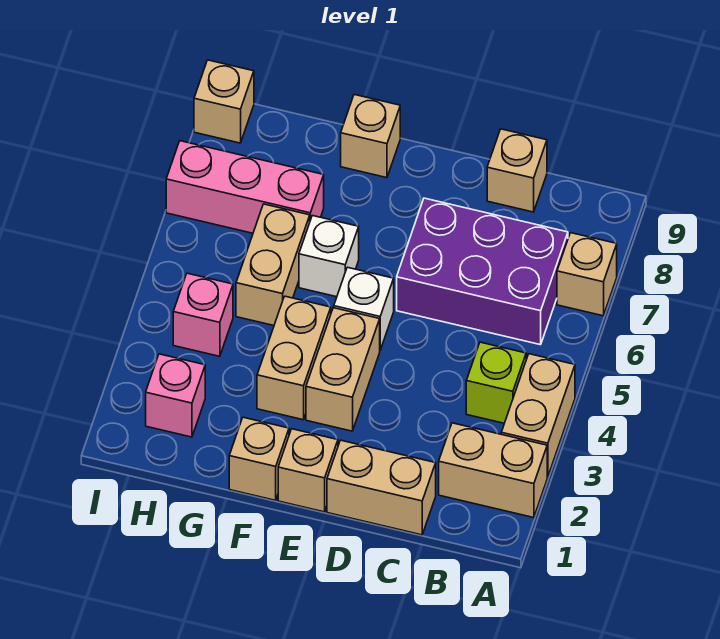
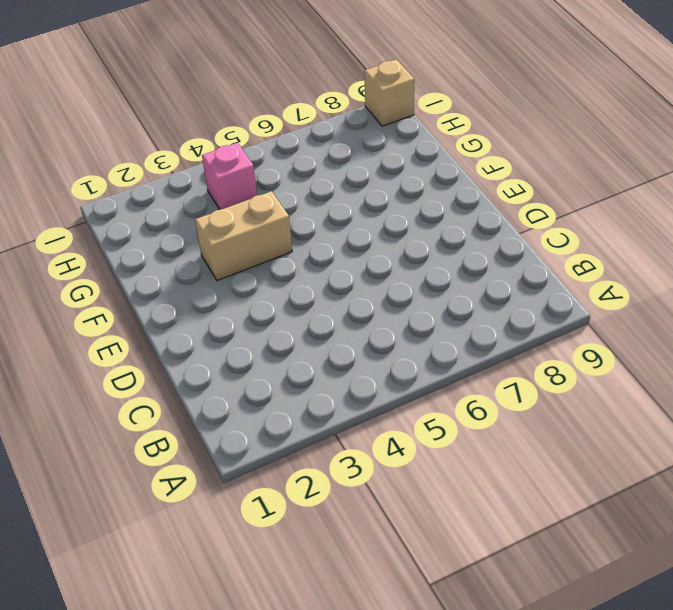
none -> tan 1x2 brick [439,423,547,518]
none -> tan 1x2 brick [501,354,575,477]
none -> tan 1x1 brick [557,233,617,316]

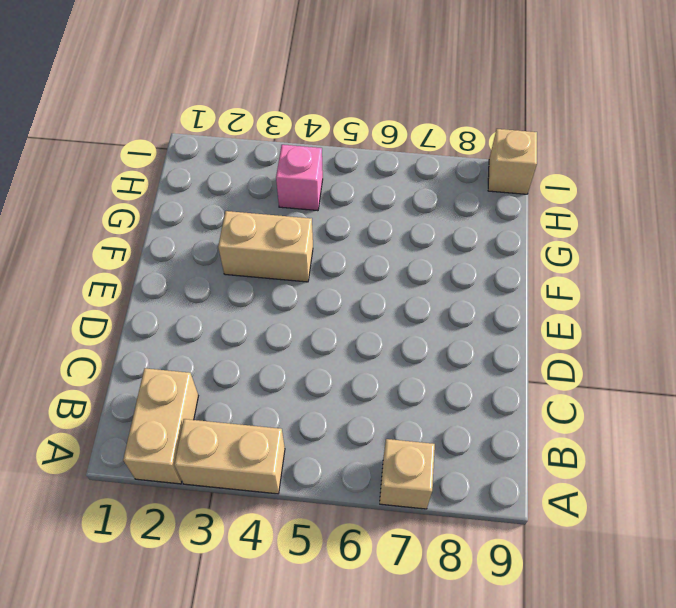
none -> lime 1x1 brick [466,342,526,423]
none -> purple 2x3 brick [397,198,568,345]
none -> tan 1x2 brick [327,440,436,535]

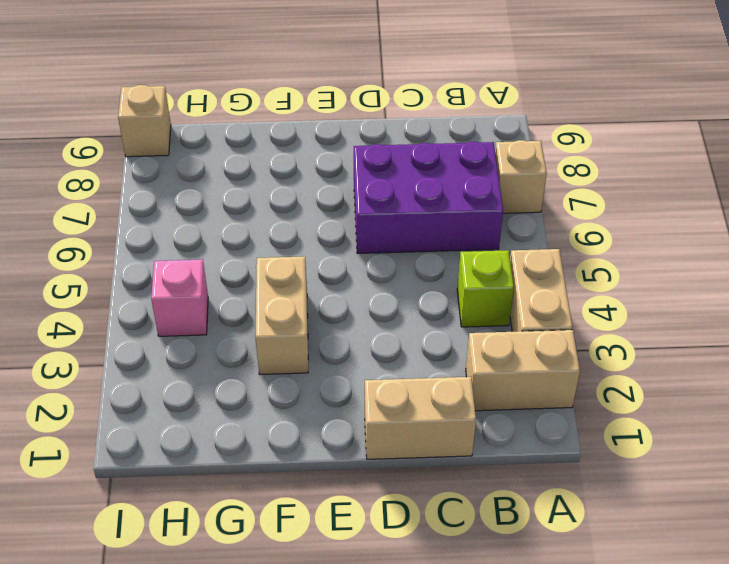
none -> tan 1x1 brick [487,129,547,212]
none -> tan 1x1 brick [278,429,338,512]
none -> tan 1x2 brick [306,308,380,431]

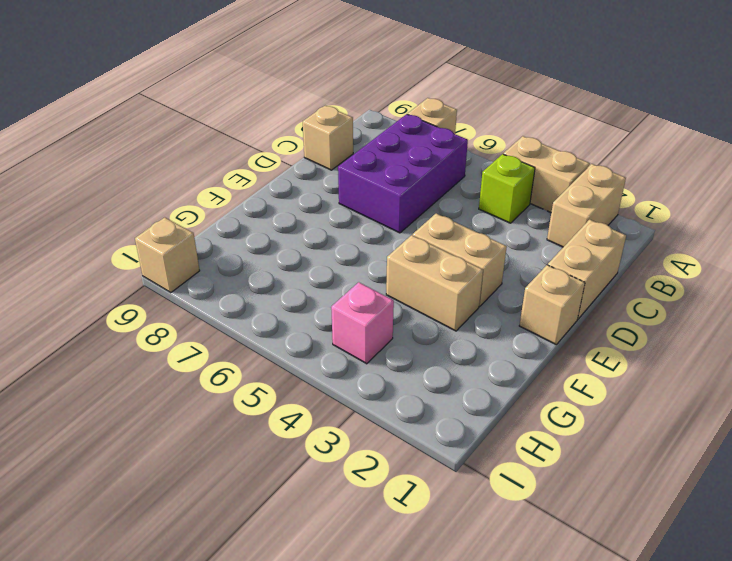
none -> white 1x1 brick [334,267,394,350]
none -> tan 1x1 brick [229,417,289,500]
none -> white 1x1 brick [299,216,359,297]

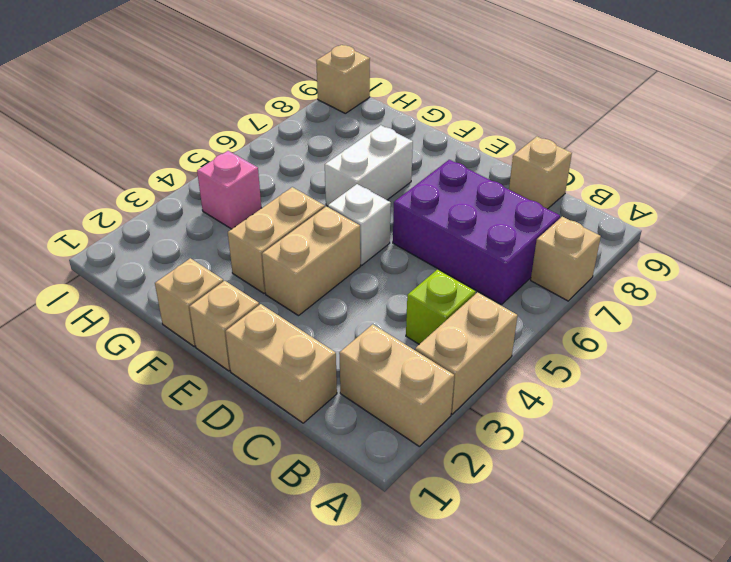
white 1x2 brick [325,125,413,206] -> white 1x1 brick [299,216,359,297]
none -> tan 1x1 brick [341,95,400,178]
none -> tan 1x2 brick [236,204,310,326]
none -> pink 1x3 brick [166,141,324,233]

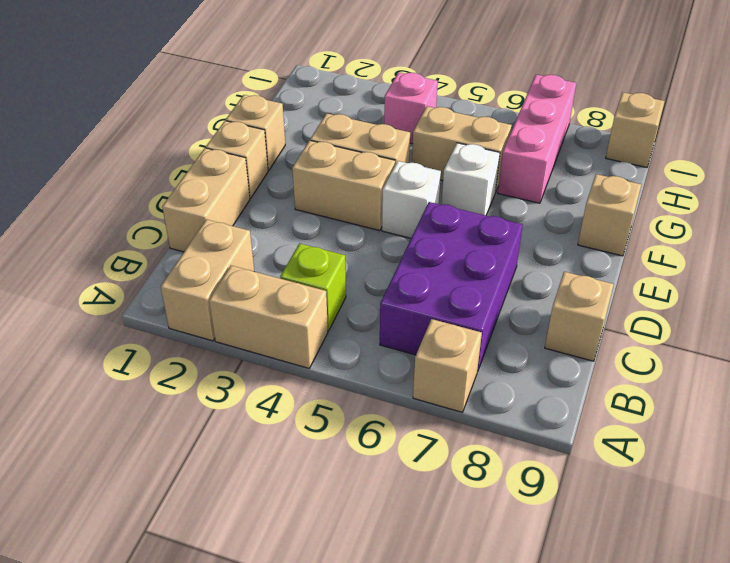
none -> pink 1x1 brick [146,354,205,437]

